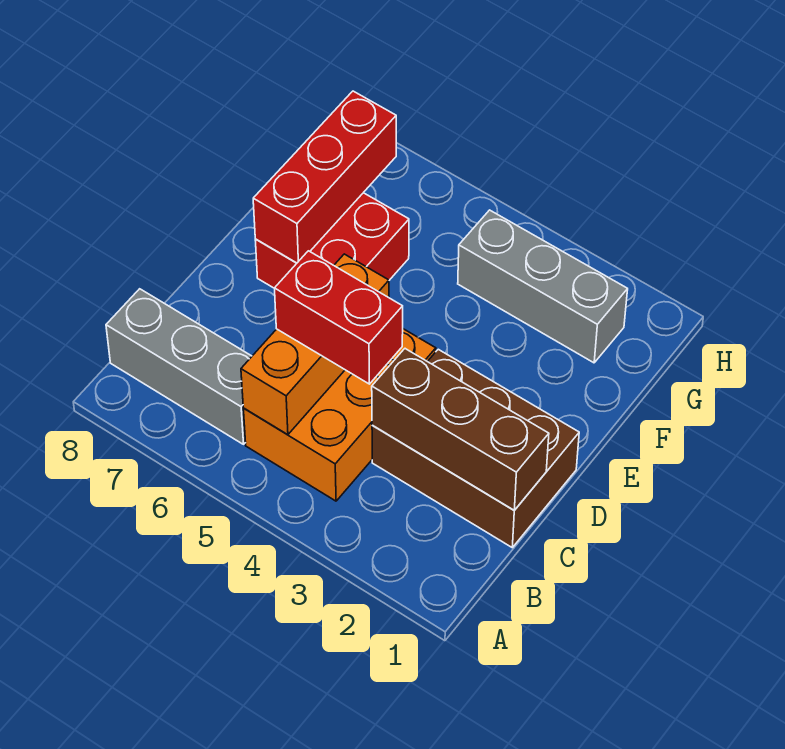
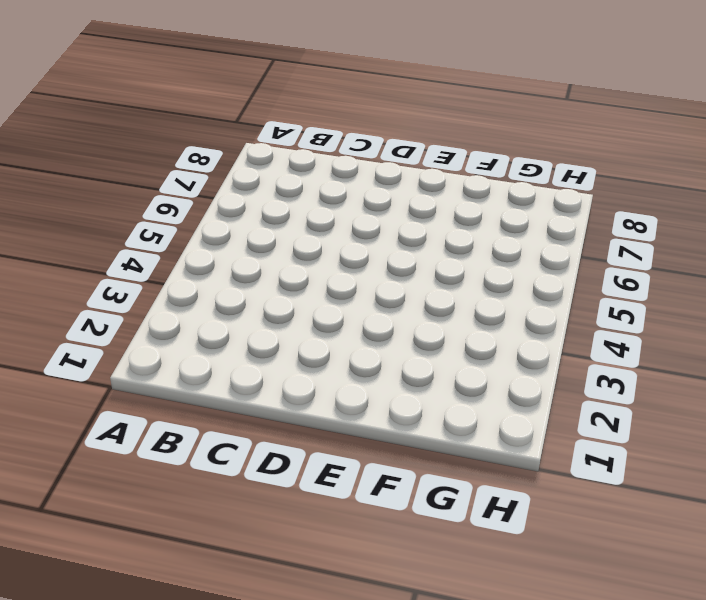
none -> orange 2x3 brick [243,329,436,501]
none -> grey 1x3 brick [106,289,252,444]

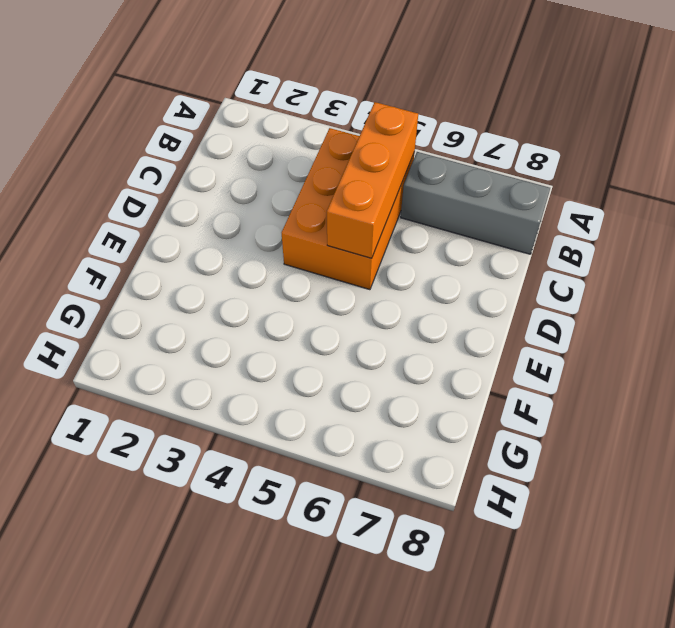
none -> brown 2x3 brick [372,349,579,547]
none -> red 2x2 brick [255,193,409,288]

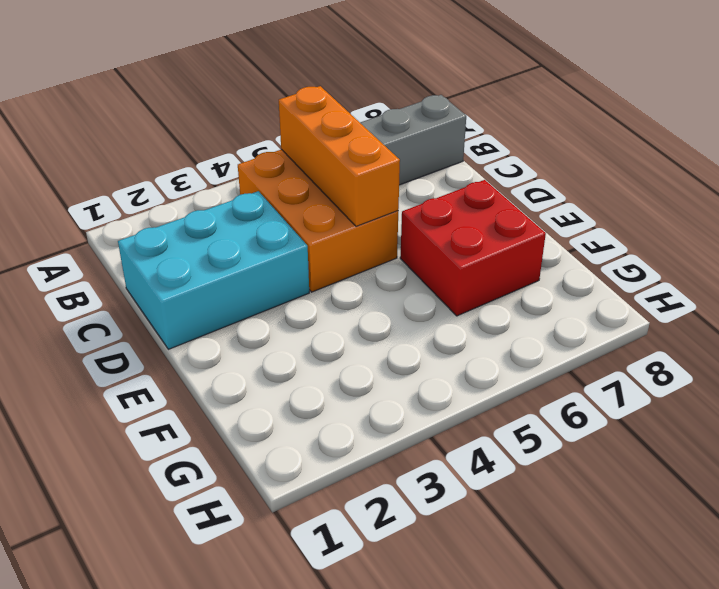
cyan 2x3 brick [118,191,309,349] -> brown 2x3 brick [372,349,579,547]
none -> grey 1x3 brick [458,210,628,363]
none -> brown 1x3 brick [372,349,549,510]

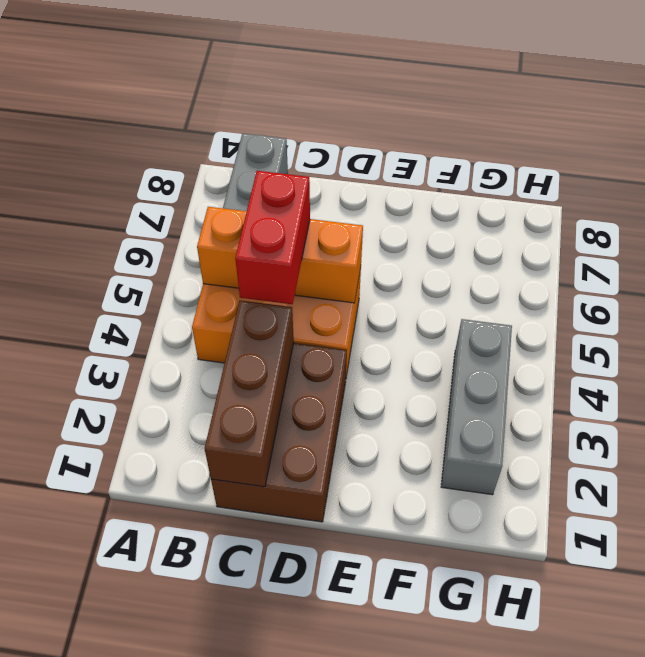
none -> red 2x2 brick [255,193,409,288]
none -> red 1x3 brick [253,91,396,263]

